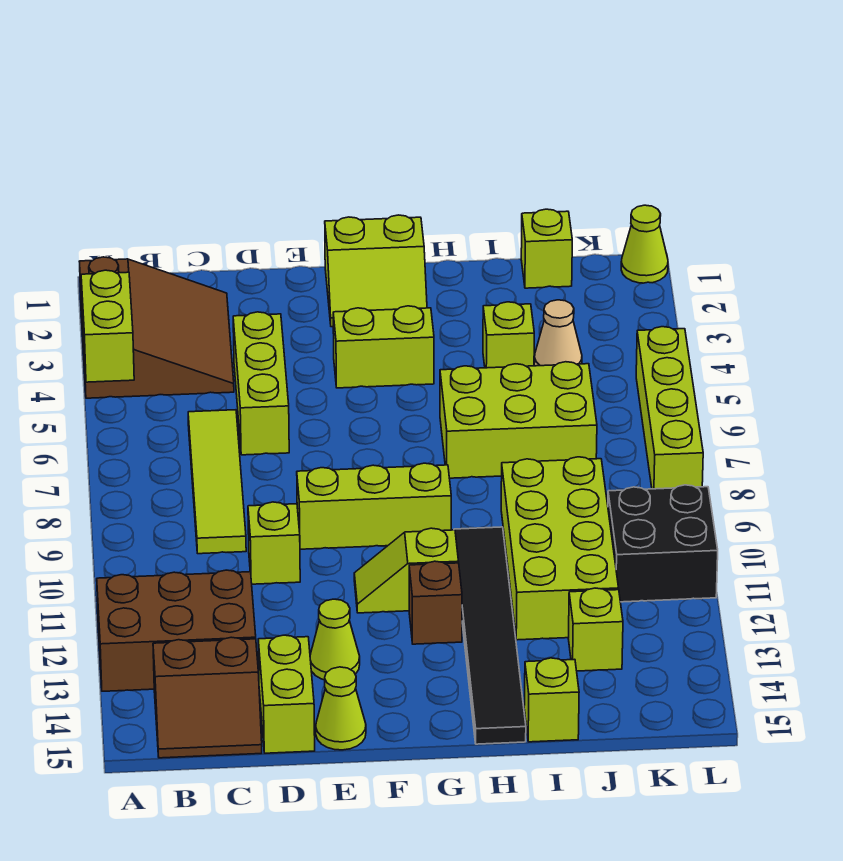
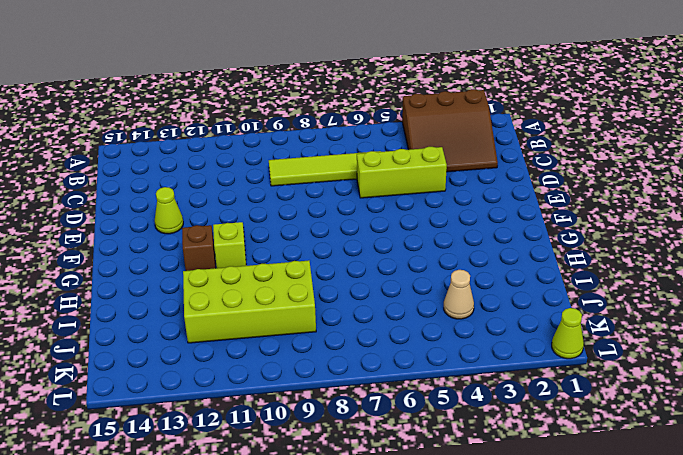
none -> brown 2x3 brick [97,570,256,691]
none -> brown 2x2 slope [153,637,262,758]
none -> lime 1x1 brick [248,502,300,584]

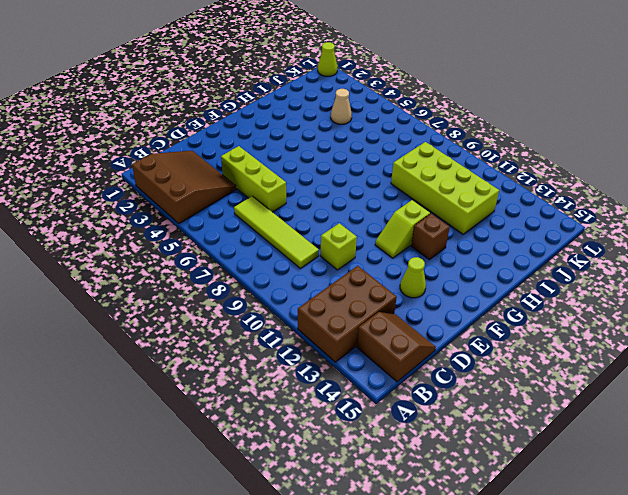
brown 2x2 slope [357,312,436,382] -> brown 2x2 slope turned to [153,637,262,758]
none -> lime 1x2 brick [258,635,315,753]
none -> lime 1x3 brick [297,463,451,549]
none -> lime 1x1 cone [316,667,366,750]

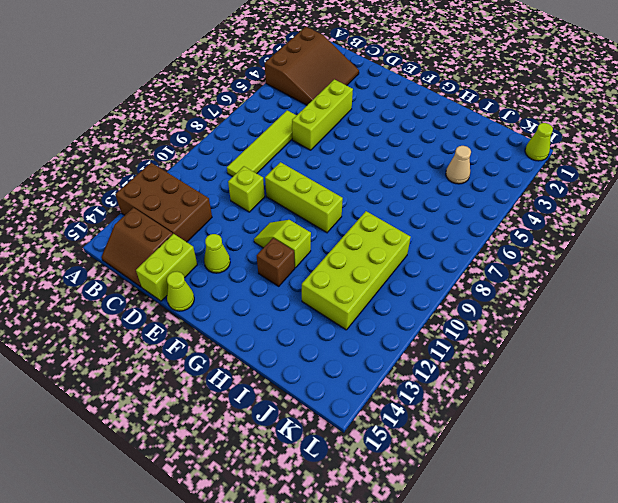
none -> lime 2x2 slope [325,215,427,327]
none -> lime 1x2 brick [333,306,434,388]
none -> lime 2x3 brick [440,362,597,478]

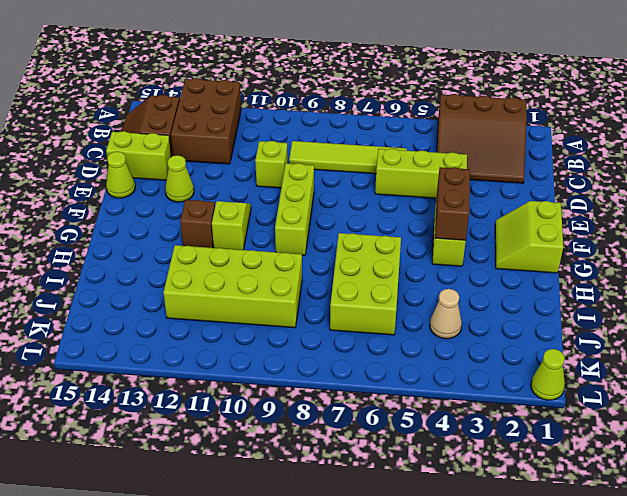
brown 1x2 brick [435,167,470,240] -> none
none -> black 1x6 tile [454,527,526,744]
none -> lime 1x1 brick [483,302,534,368]
none -> lime 1x1 brick [524,658,579,742]

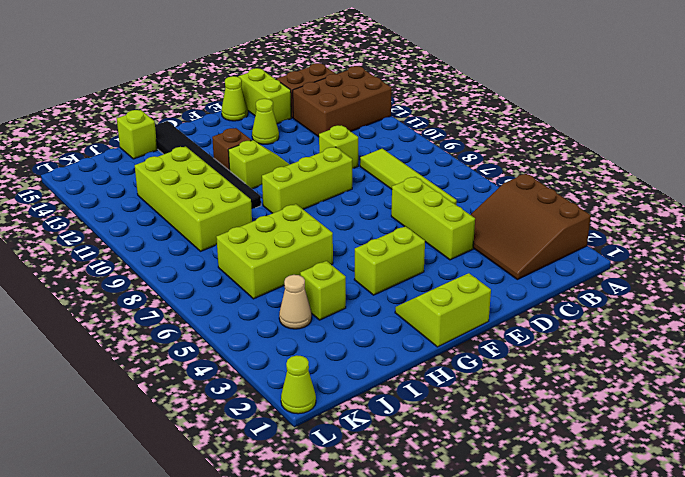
none -> lime 1x1 brick [521,209,572,288]
none -> lime 1x1 brick [568,588,623,671]
none -> black 2x2 brick [608,485,718,602]

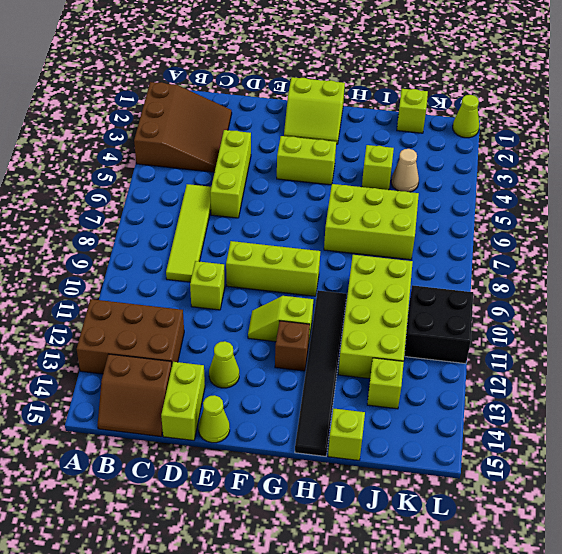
none -> lime 1x4 brick [636,327,703,489]
none -> lime 1x2 brick [81,270,134,382]

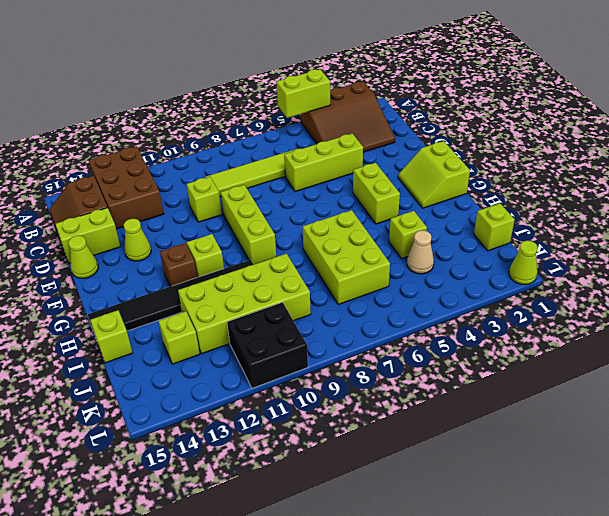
none -> lime 1x4 brick [636,327,703,489]

